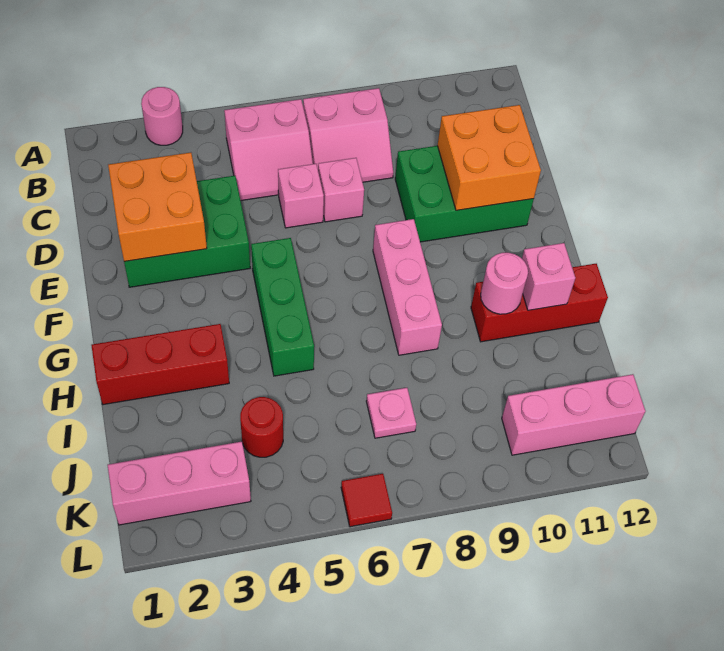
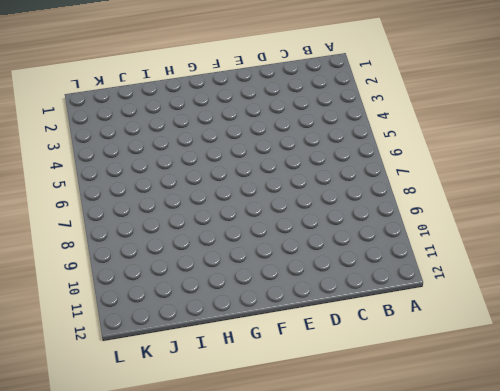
none -> pink 1x1 round brick [141,87,183,145]
none -> pink 2x2 slope [224,99,313,201]
none -> pink 2x2 slope [303,88,393,182]

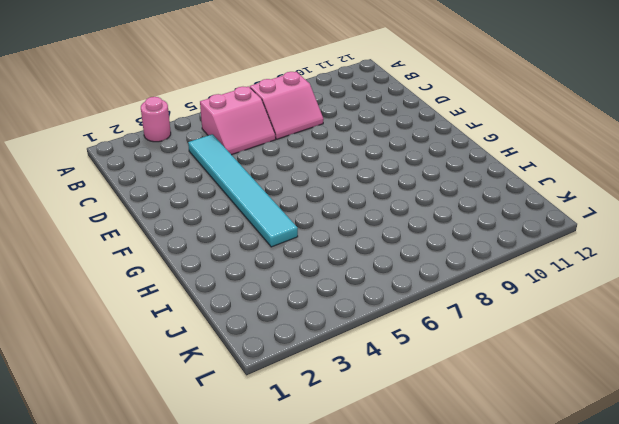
cyan 1x6 tile [188,134,298,247] -> green 2x3 brick [124,176,250,287]
none -> pink 1x1 brick [278,164,324,228]
none -> pink 1x1 brick [318,158,364,222]
none -> green 2x3 brick [395,146,534,242]

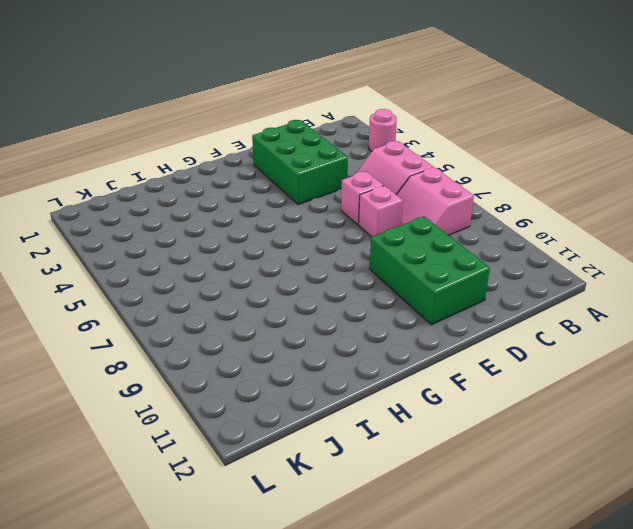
none -> green 1x3 brick [251,238,314,376]
none -> pink 1x3 brick [373,219,442,355]
none -> red 1x3 brick [91,324,229,405]

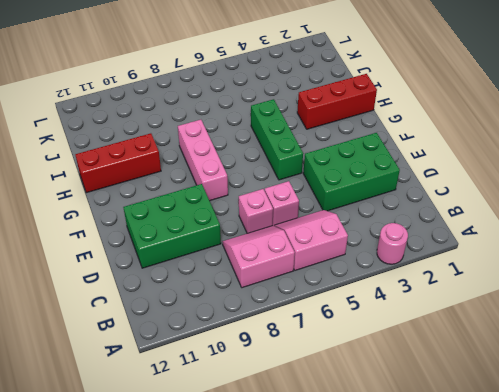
none -> red 1x1 round brick [240,397,283,457]
none -> pink 1x1 plate [366,388,416,438]
none -> pink 1x3 brick [108,442,251,525]

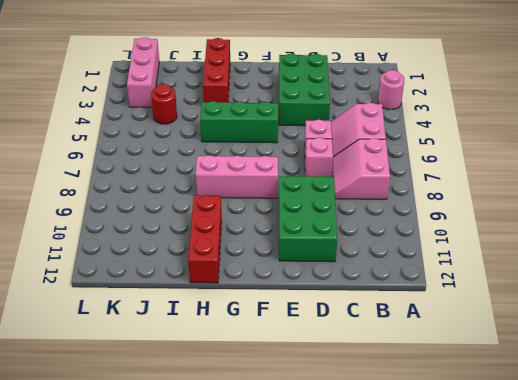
none -> pink 1x1 plate [366,388,416,438]
none -> pink 1x3 brick [502,374,645,455]
none -> red 1x1 tile [341,474,392,527]

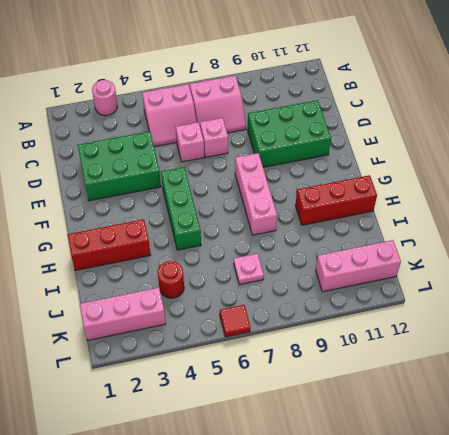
none -> orange 2x2 brick [108,153,207,261]
none -> orange 2x2 brick [438,105,541,210]
none -> pink 1x1 round brick [481,253,528,314]

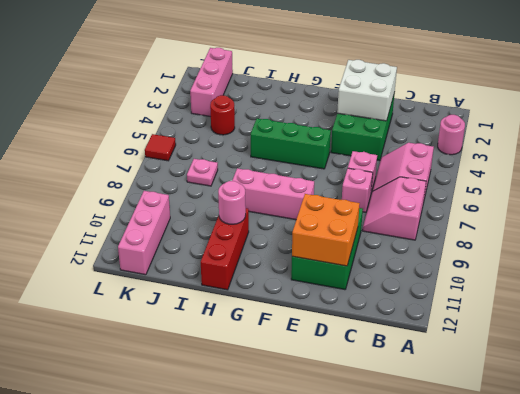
white 2x2 brick [337,60,397,121] -> orange 2x2 brick [108,153,207,261]
none -> red 1x3 brick [91,324,229,405]
none -> pink 1x1 brick [522,243,575,310]

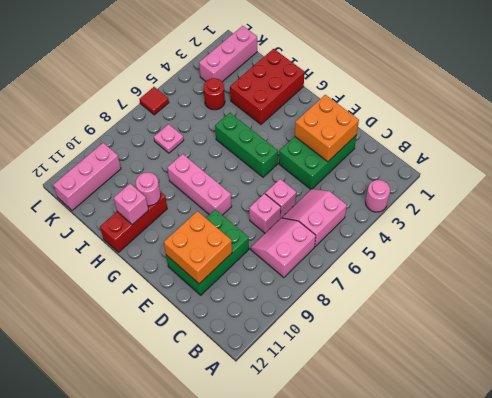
red 2x3 brick [230,49,305,124] -> red 1x3 brick [91,324,229,405]

